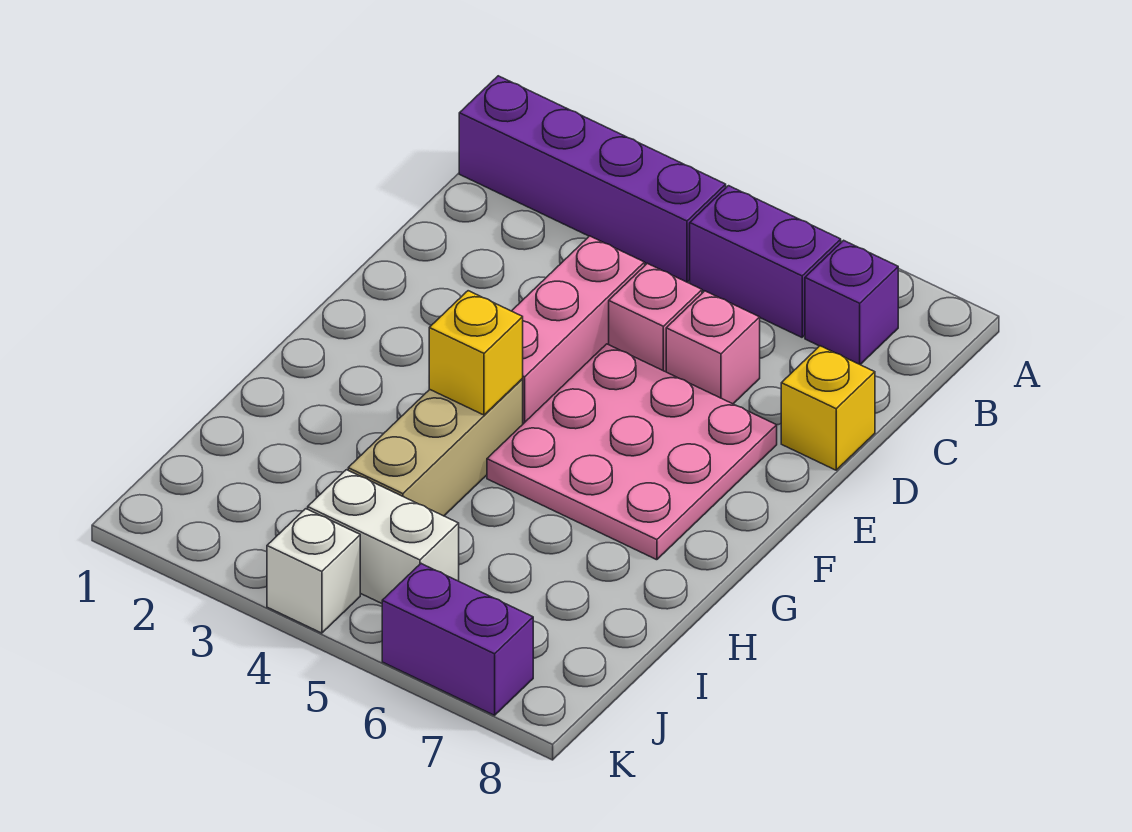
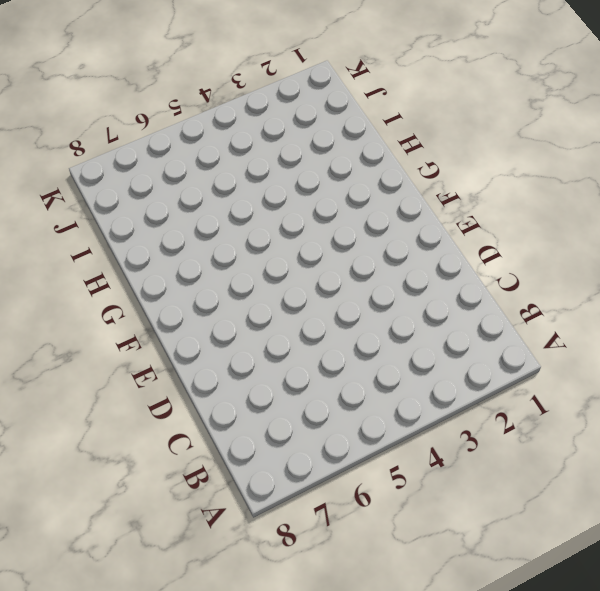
none -> purple 1x4 brick [459,76,726,282]
none -> purple 1x2 brick [690,186,841,337]
none -> purple 1x1 brick [805,240,898,364]

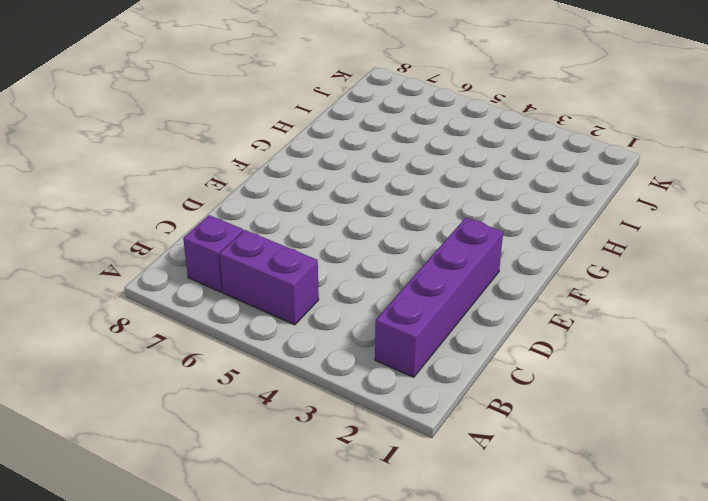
purple 1x4 brick [375,218,503,377] -> purple 1x4 brick turned to [459,76,726,282]
none -> pink 1x3 brick [512,236,645,424]
none -> pink 1x1 brick [609,263,702,372]
none -> pink 1x1 brick [666,291,760,404]

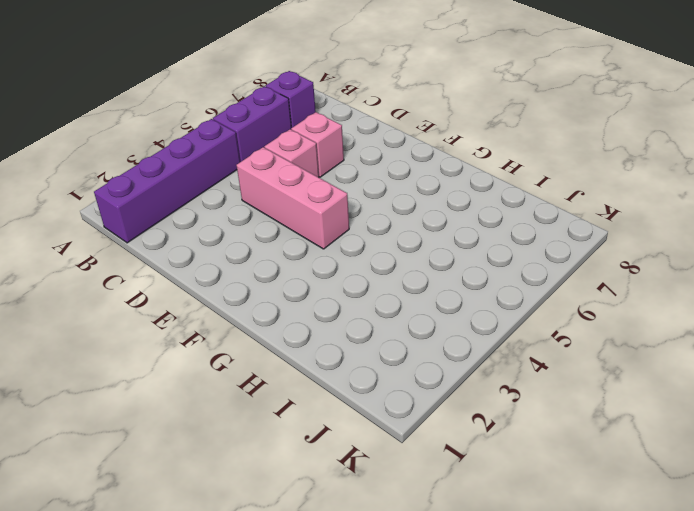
none -> yellow 1x1 brick [781,346,875,470]
none -> pink 3x3 plate [487,344,777,560]
none -> tan 1x3 brick [348,379,523,516]

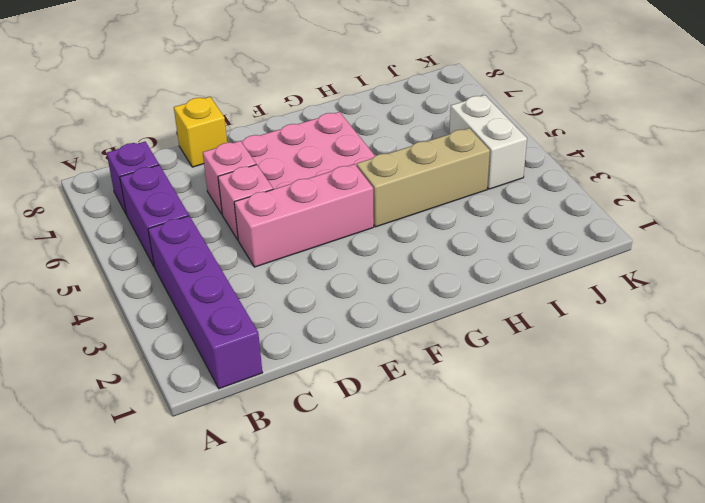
none -> white 1x1 brick [267,509,360,633]
none -> purple 1x2 brick [382,564,533,715]
none -> yellow 1x1 brick [429,291,523,415]

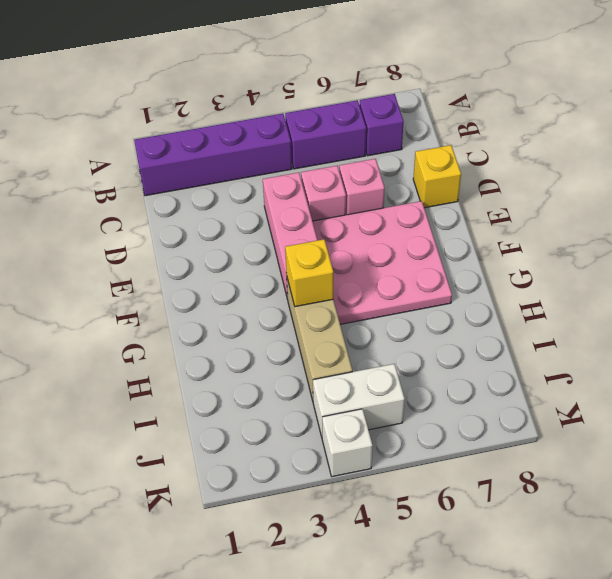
none -> purple 1x2 brick [382,564,533,715]

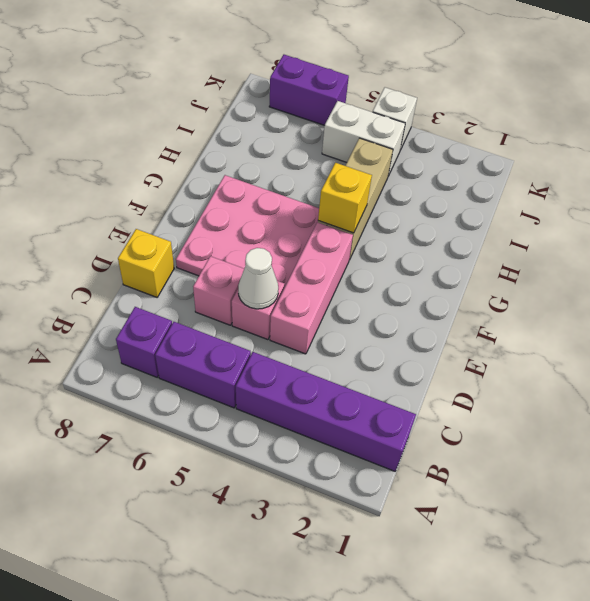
white 1x1 cone [238,248,278,309] -> none

